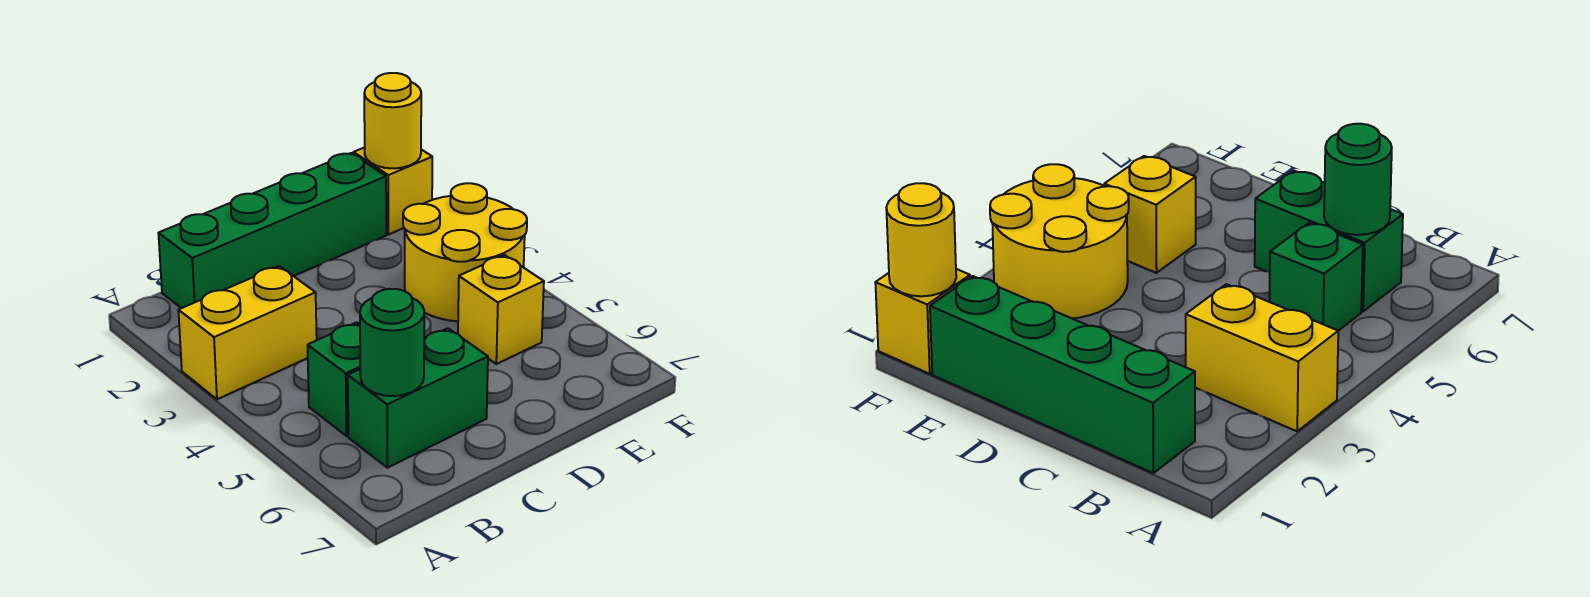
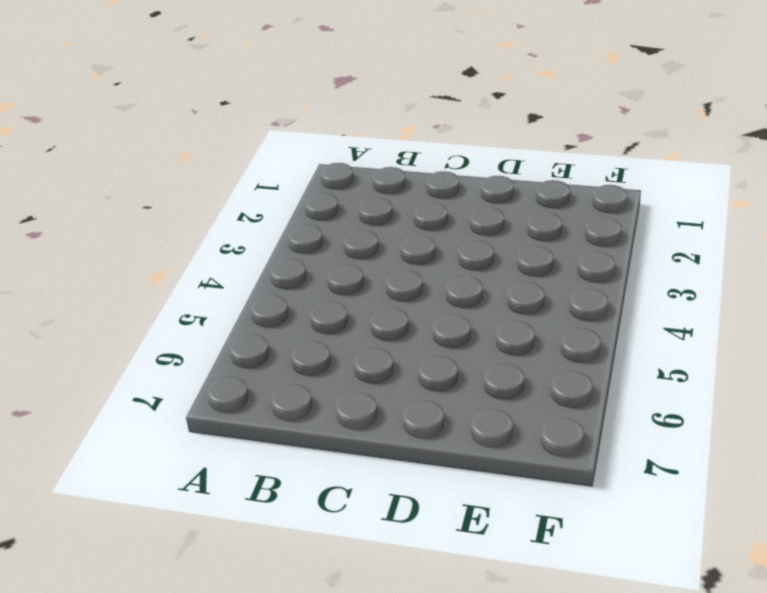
none -> yellow 1x2 brick [178,266,317,399]
none -> green 1x4 brick [158,153,386,308]

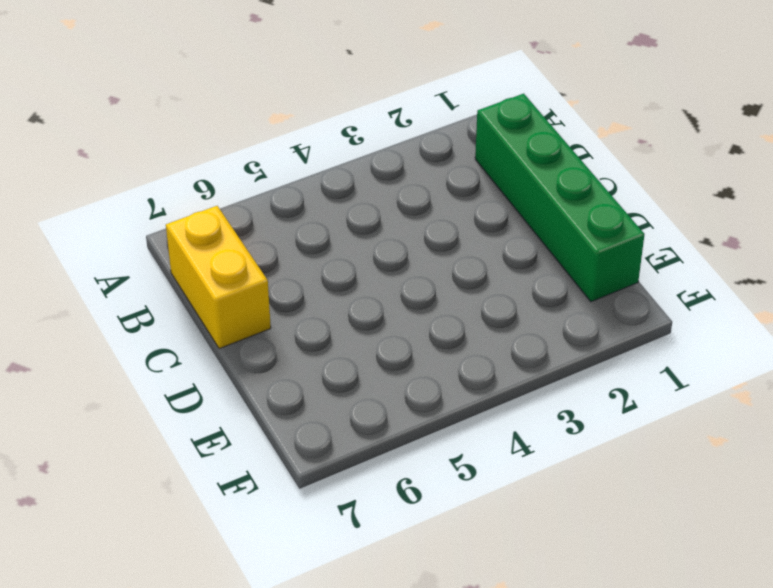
yellow 1x2 brick [166,206,271,349] -> yellow 1x2 brick moved to [178,266,317,399]
none -> green 1x1 brick [308,322,360,436]
none -> green 1x2 brick [348,328,488,468]

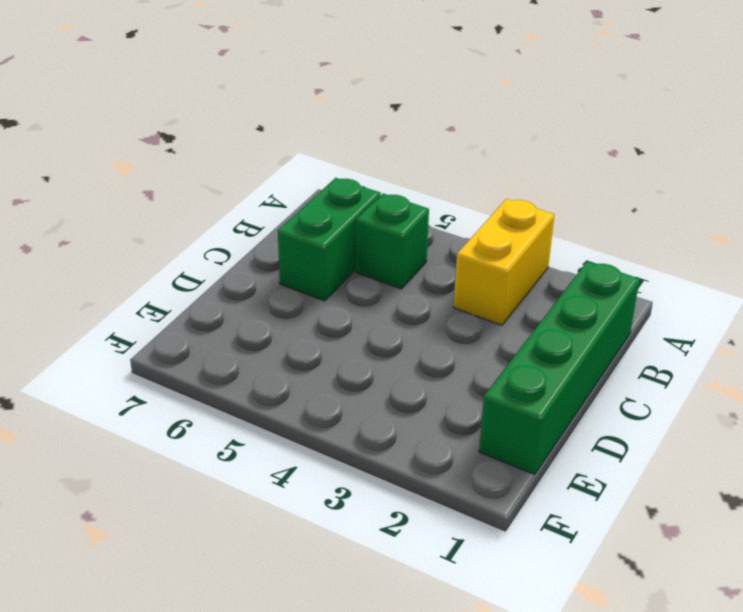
none -> yellow 2x2 round brick [403,183,527,321]
none -> yellow 1x1 brick [458,255,544,364]

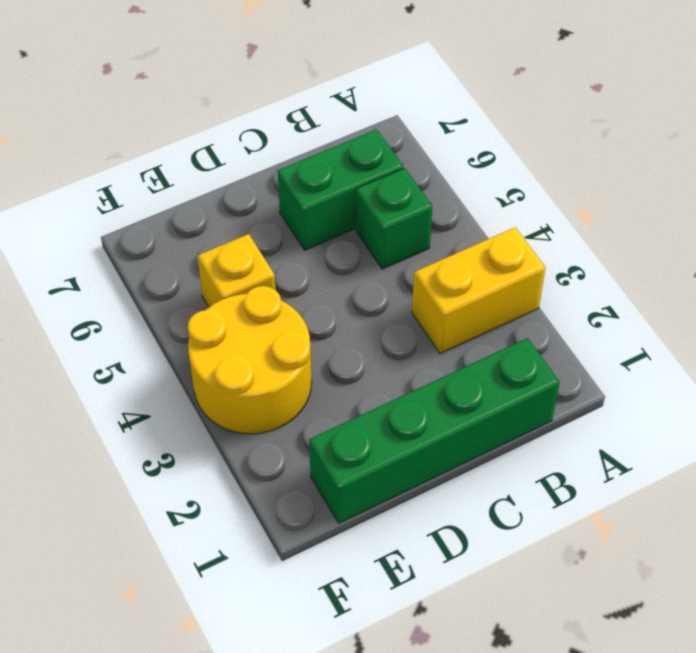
none -> yellow 1x1 brick [353,147,432,234]
none -> green 1x1 round brick [360,289,424,396]

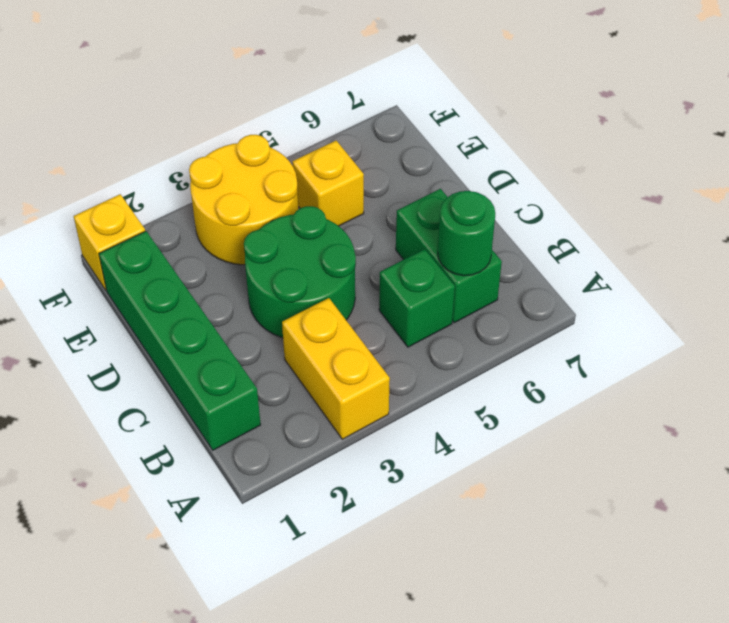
green 2x2 round brick [244,206,356,338] -> none
none -> yellow 1x1 round brick [364,73,421,168]

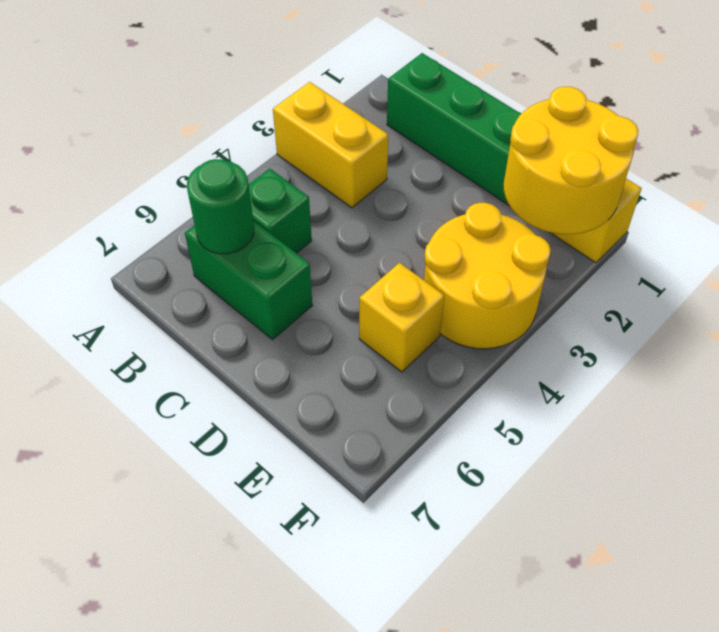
yellow 2x2 round brick [503,87,638,234] -> yellow 1x1 round brick [364,73,421,168]

